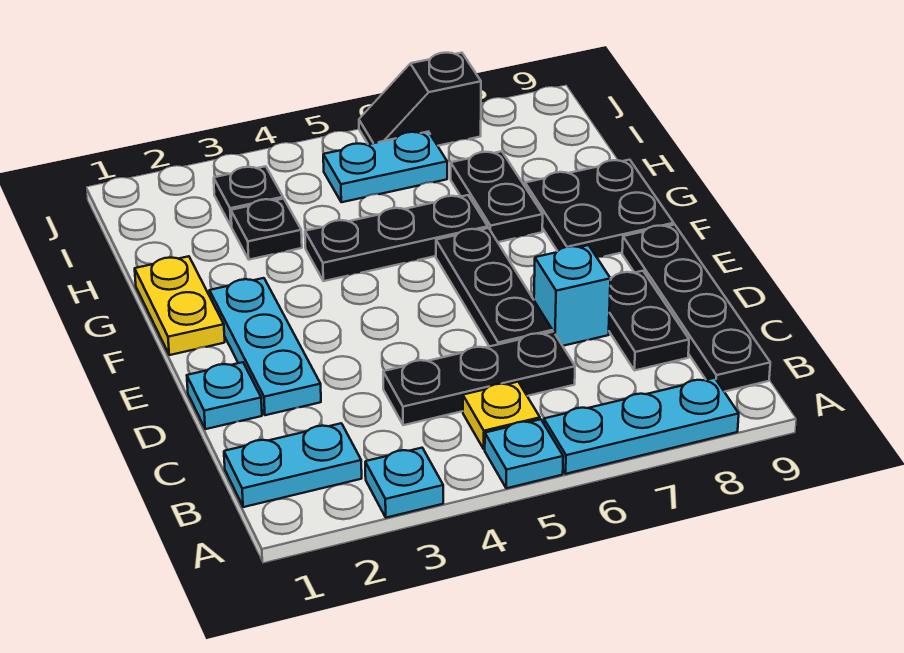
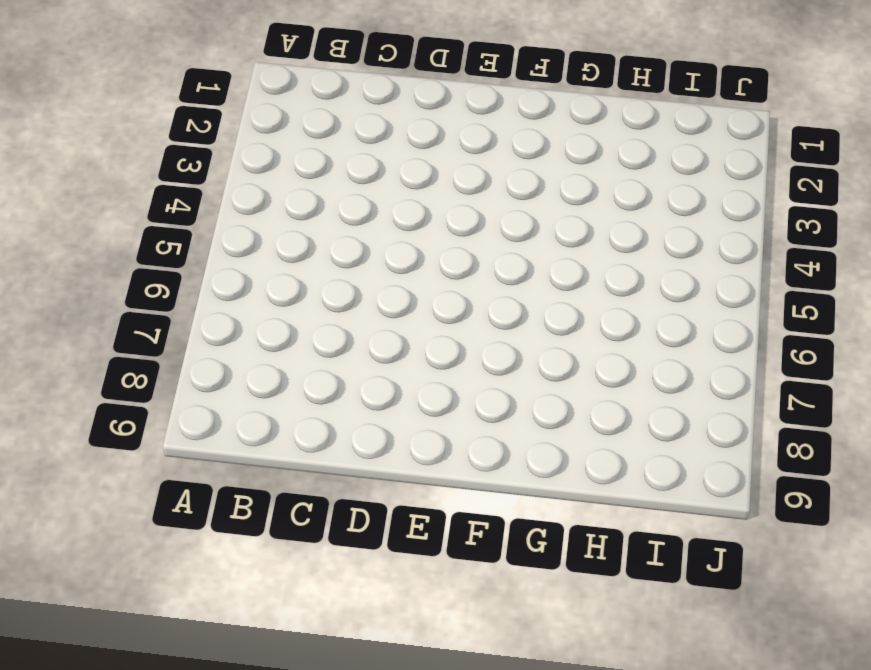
none -> cyan 1x1 plate [365,448,443,518]
none -> cyan 1x1 plate [485,419,563,488]
none -> cyan 1x3 plate [544,378,739,474]

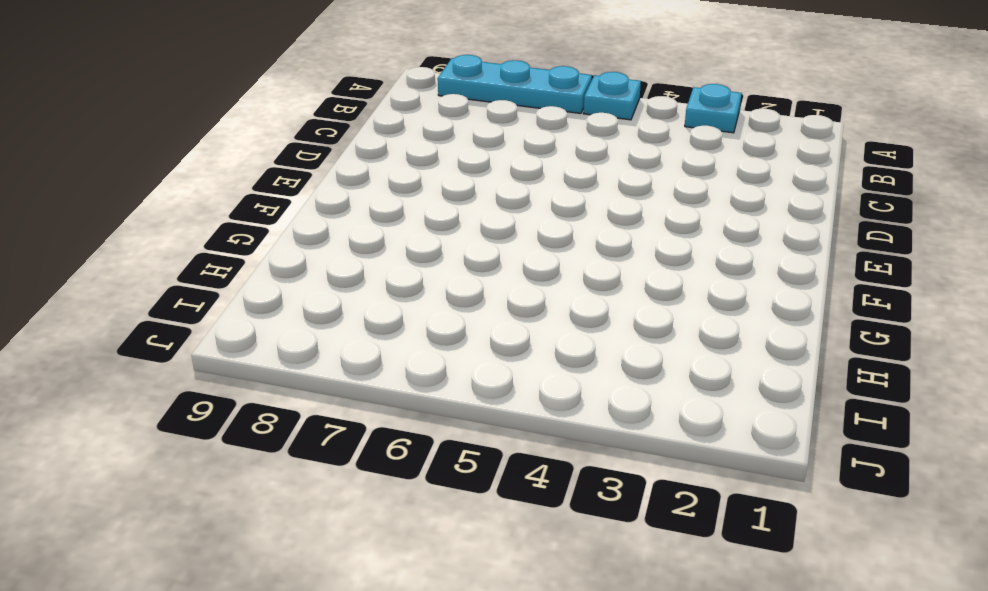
none -> cyan 1x2 plate [224,423,362,507]
none -> yellow 1x1 plate [463,382,540,449]
none -> black 1x4 plate [622,225,770,392]

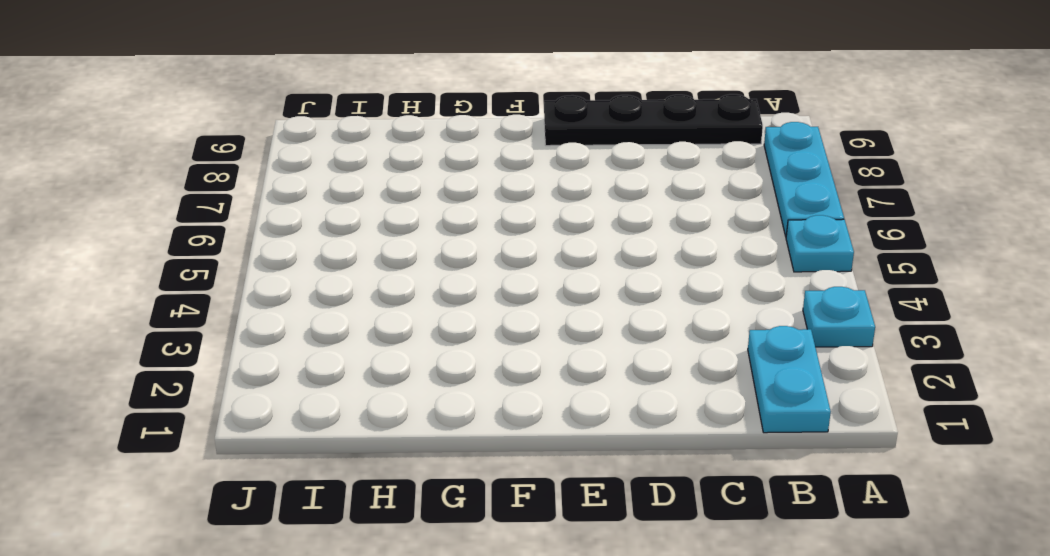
none -> yellow 1x1 plate [463,382,540,449]
none -> black 1x3 plate [383,332,575,425]
none -> black 1x2 plate [609,271,689,371]

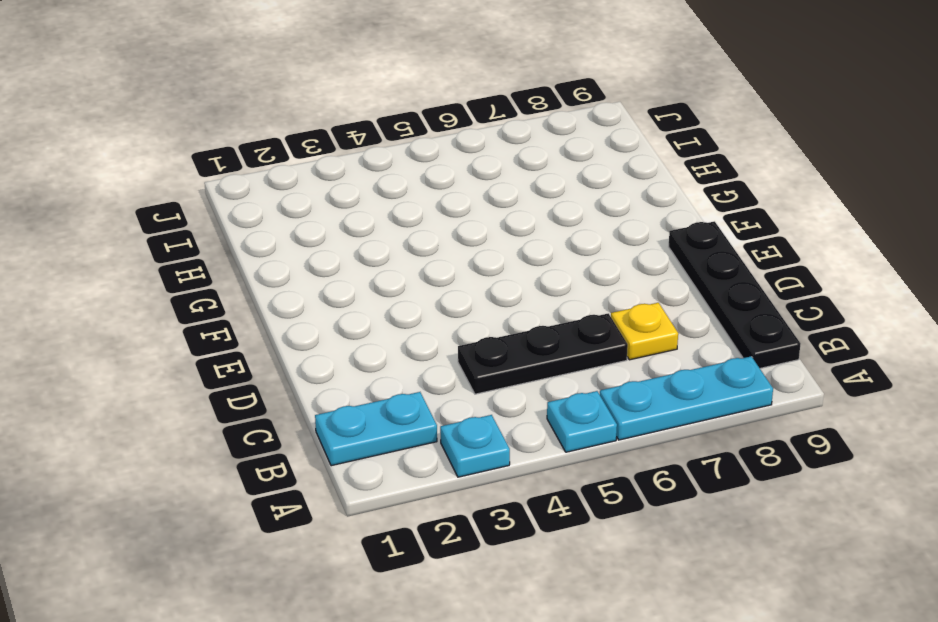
yellow 1x1 plate [611,303,678,360] -> yellow 1x1 plate moved to [463,382,540,449]
none -> black 1x2 plate [609,271,689,371]
none -> cyan 1x1 plate [187,362,262,429]
none -> cyan 1x3 plate [210,278,321,415]

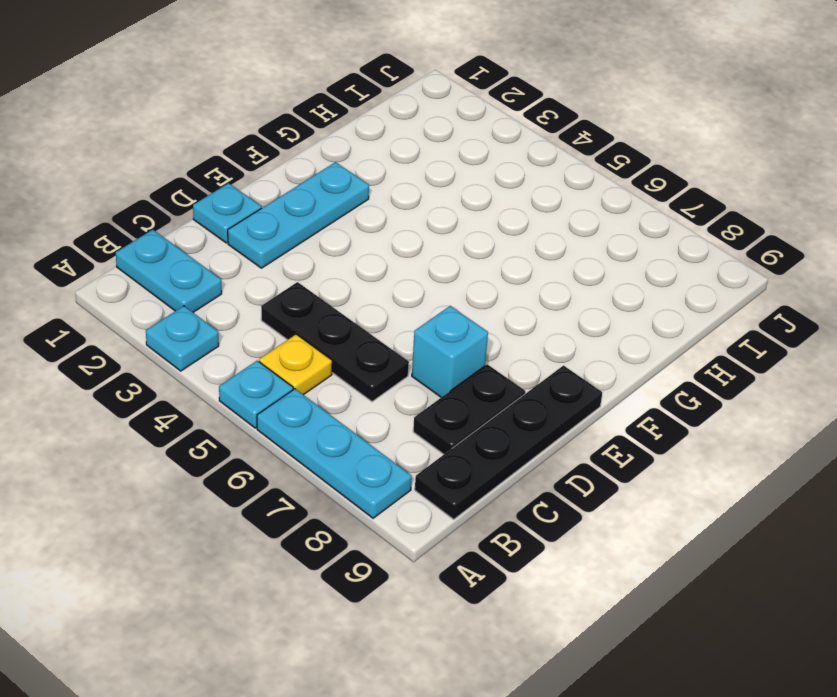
none -> black 1x3 plate [436,228,552,347]
none -> yellow 1x2 plate [135,256,225,355]
none -> black 2x2 plate [525,160,674,258]

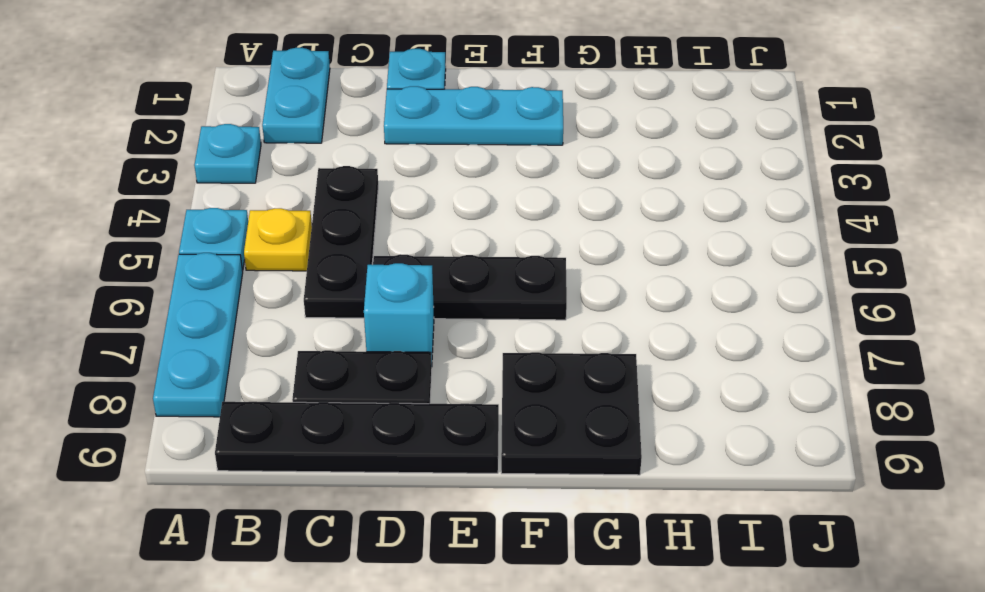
none -> yellow 1x2 plate [135,256,225,355]
none -> black 1x3 plate [305,195,488,281]
none -> black 1x2 plate [451,151,543,242]

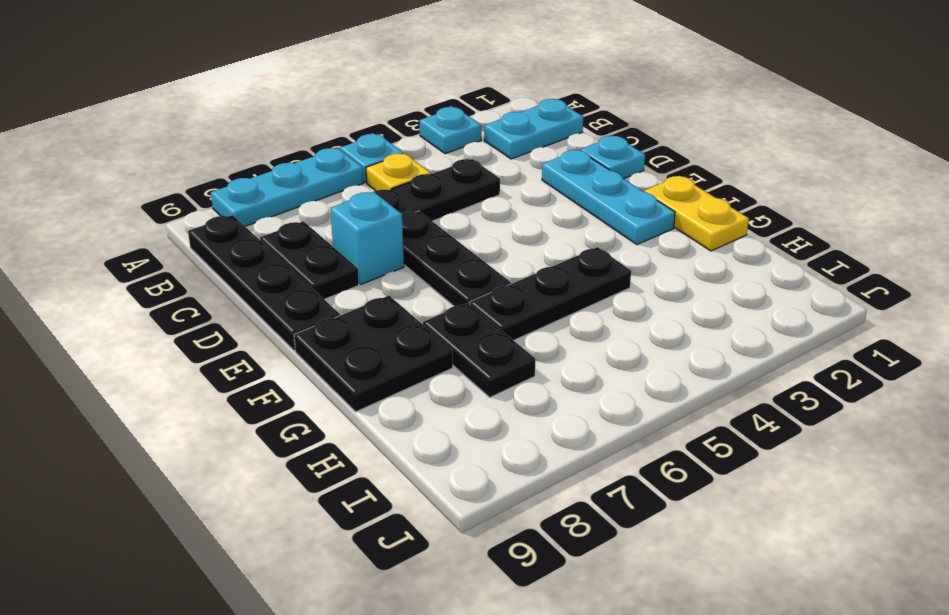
none -> black 1x1 plate [231,199,302,260]
none -> black 1x1 plate [214,166,283,226]
none -> cyan 1x2 plate [323,132,447,202]

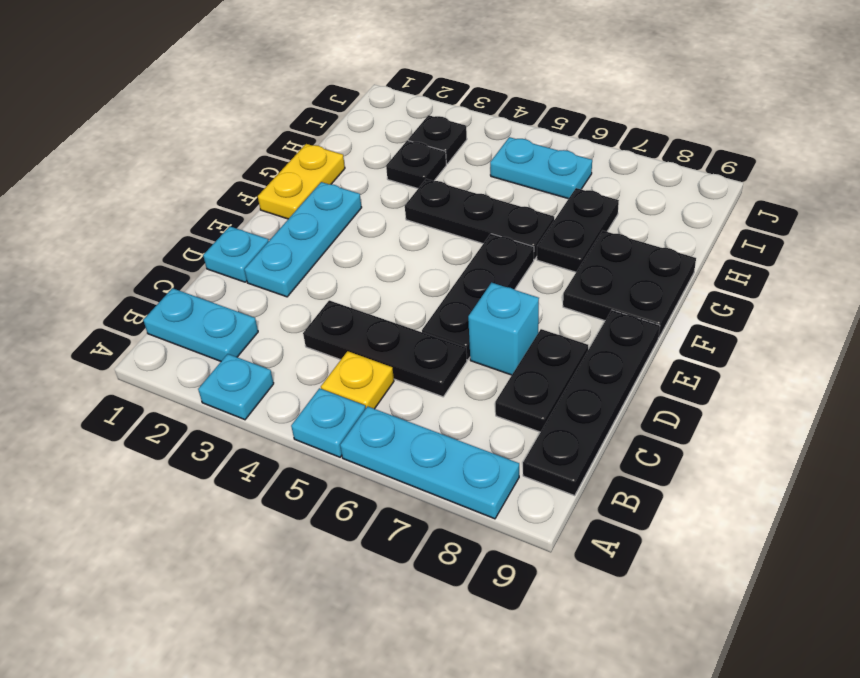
none -> black 1x2 slope [359,53,481,146]

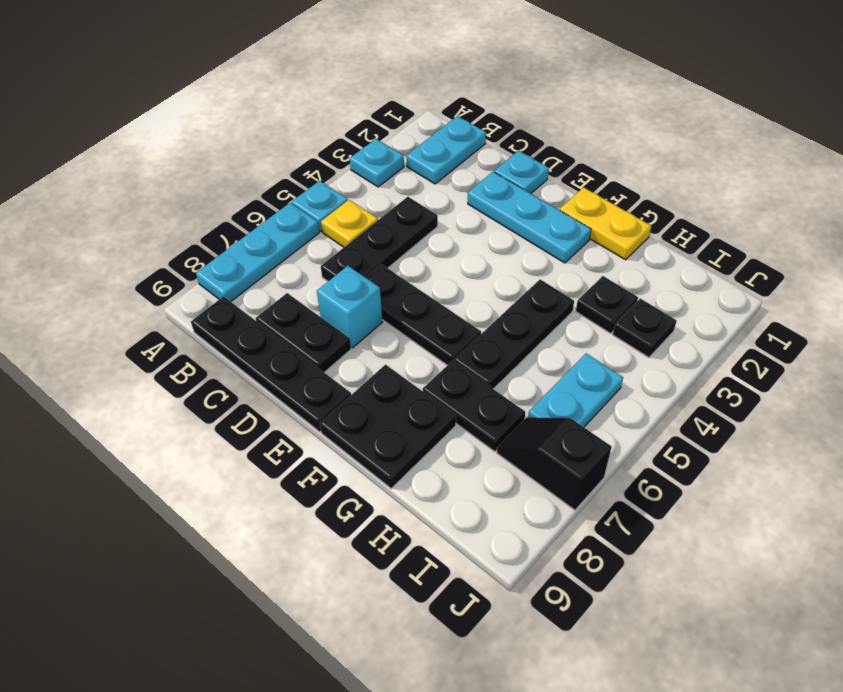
black 1x2 slope [497,417,612,510] -> black 1x2 slope turned to [359,53,481,146]

